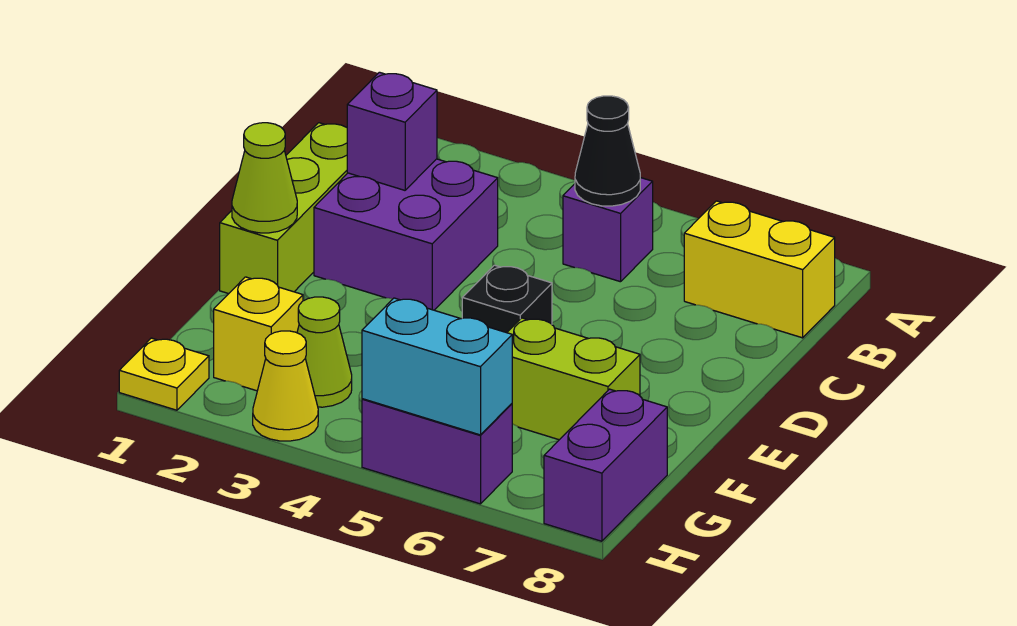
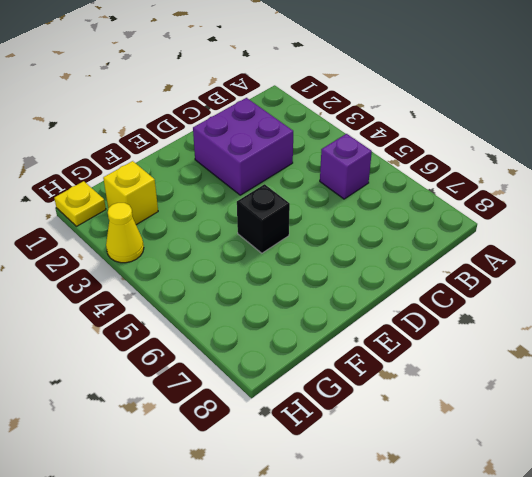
none -> yellow 1x2 brick [684,201,835,338]
none -> lime 1x3 brick [220,123,347,294]
none -> lime 1x2 brick [507,318,640,440]

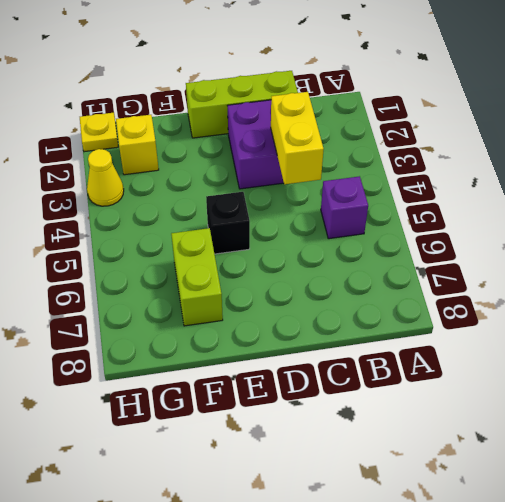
yellow 1x2 brick [271,92,324,184] -> yellow 1x2 brick moved to [684,201,835,338]
none -> lime 1x1 cone [297,297,352,407]
none -> purple 1x2 brick [544,389,667,541]
none -> purple 1x2 brick [362,399,512,504]

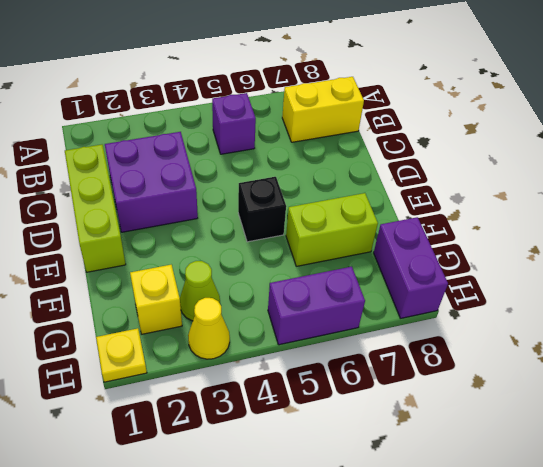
none -> black 1x1 cone [575,96,640,206]
none -> purple 1x1 brick [347,72,437,190]
none -> lime 1x1 cone [232,123,297,233]

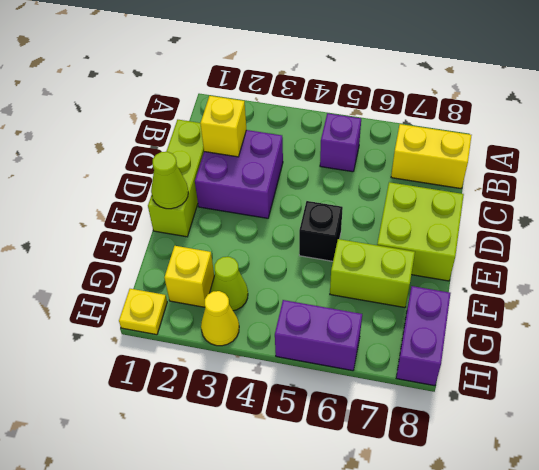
yellow 1x1 brick [200,96,246,157] -> purple 1x1 brick [347,72,437,190]
lime 2x2 brick [377,182,464,281] -> none
none -> black 1x1 cone [575,96,640,206]
none -> cyan 1x2 brick [362,298,512,435]

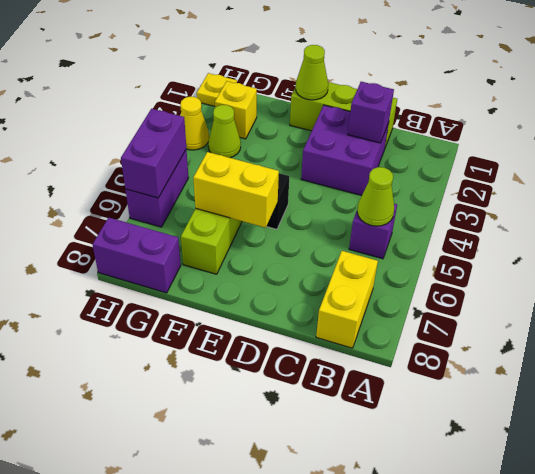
lime 1x1 cone [357,167,394,226] -> black 1x1 cone [575,96,640,206]
yellow 1x2 brick [193,152,279,228] -> none
purple 1x2 brick [121,109,186,198] -> cyan 1x2 brick [362,298,512,435]

